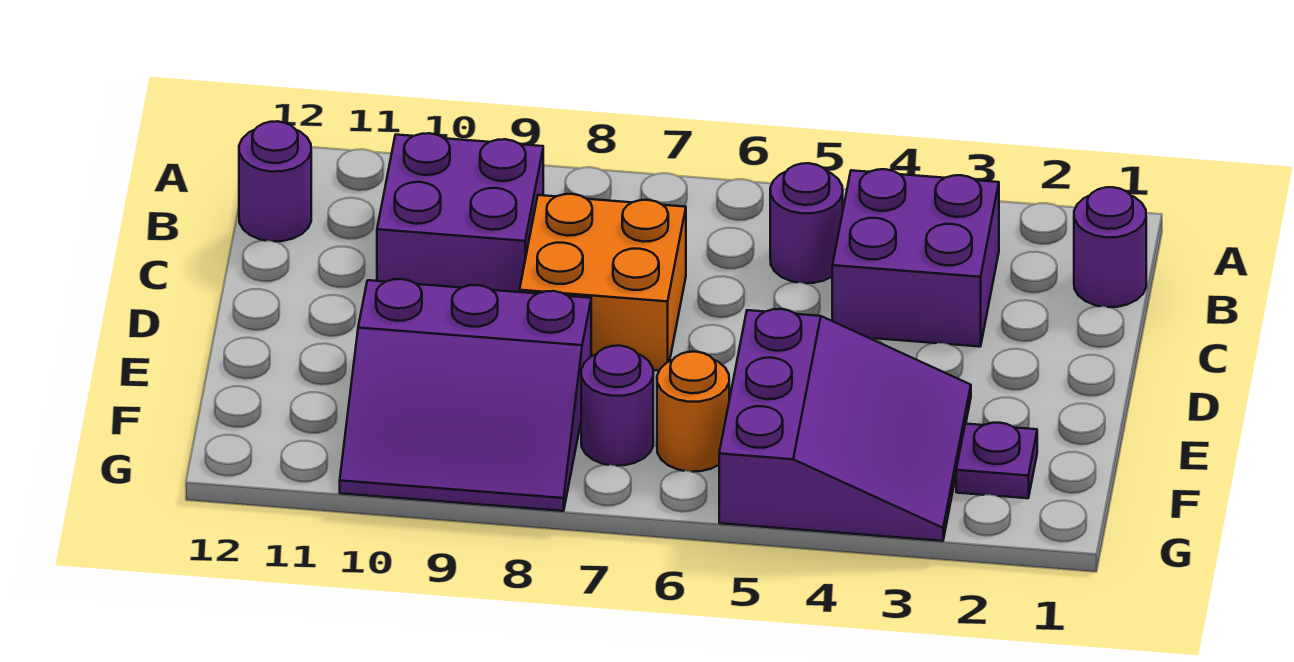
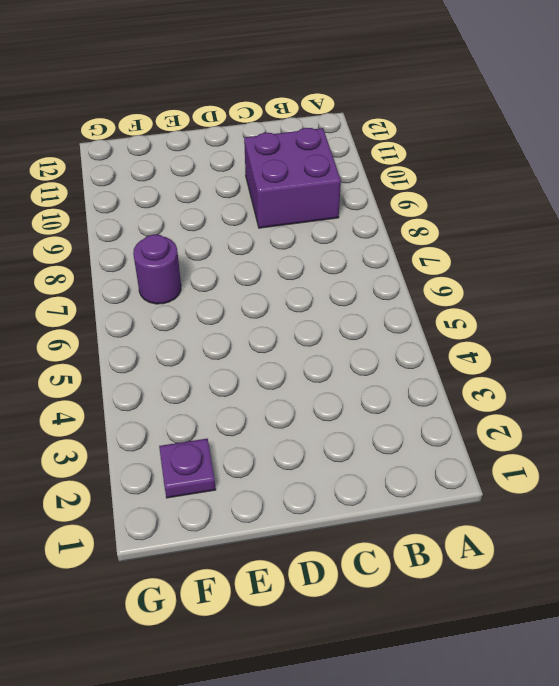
none -> purple 1x1 round brick [1074,187,1146,307]
none -> purple 2x2 brick [832,169,999,347]

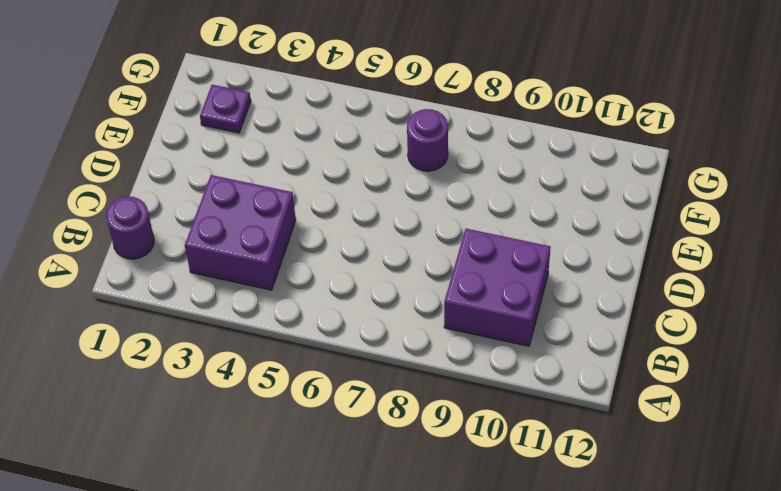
none -> purple 1x1 round brick [770,163,843,283]
none -> purple 1x1 round brick [239,121,311,241]

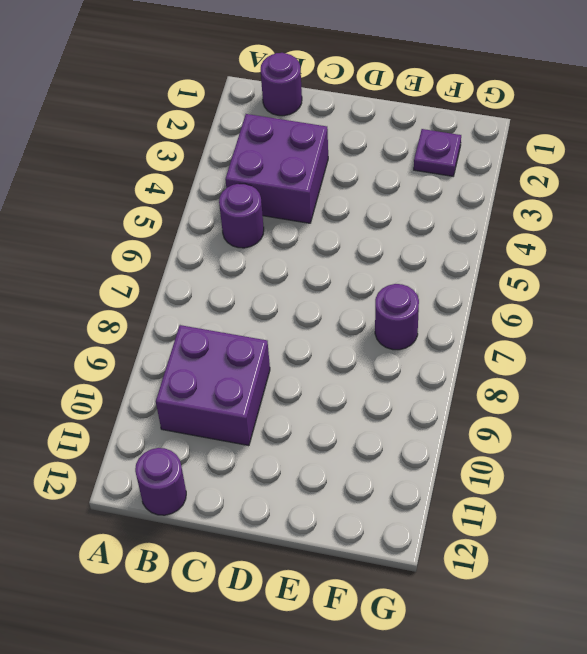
none -> orange 2x2 brick [520,194,686,371]
none -> purple 3x3 slope [719,309,971,541]

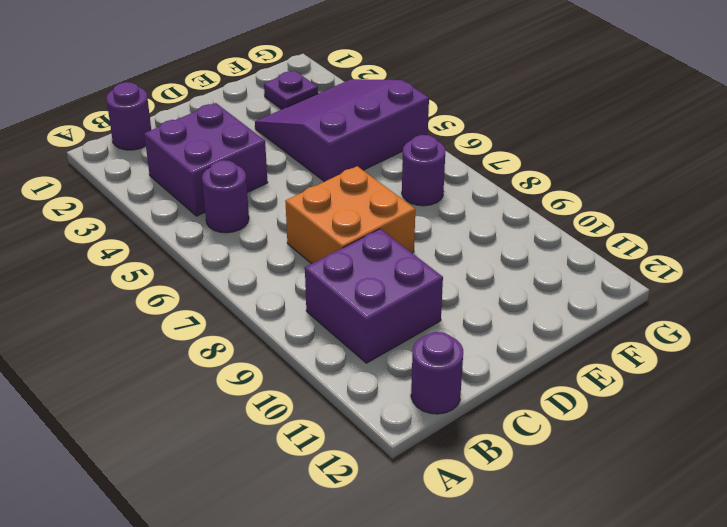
none -> purple 3x3 slope [340,279,591,511]
none -> orange 1x1 round brick [657,352,729,472]

